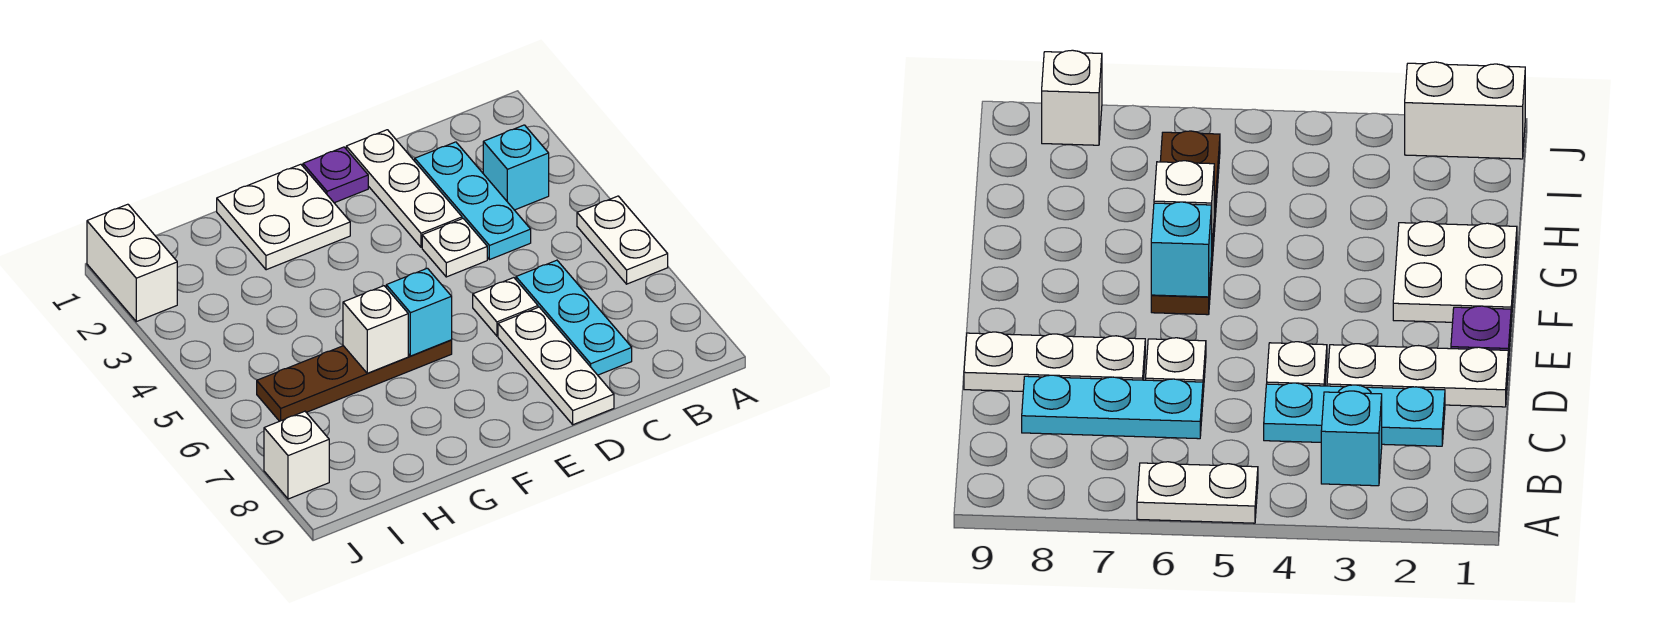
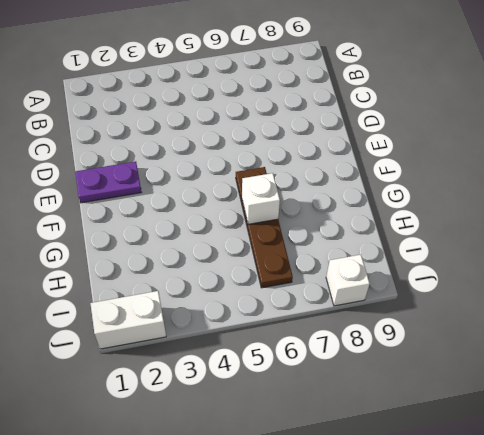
purple 1x2 plate [75,161,141,203] -> purple 1x1 plate [303,147,368,203]
none -> white 1x2 plate [577,196,668,284]
none -> cyan 1x1 brick [483,125,549,210]
none -> cyan 1x3 plate [415,142,531,260]

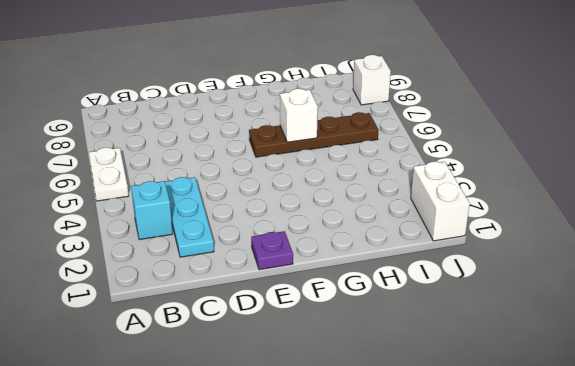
none -> cyan 1x3 plate [516,260,632,375]
none -> white 1x3 plate [346,130,462,247]
none -> white 1x1 plate [422,219,487,277]

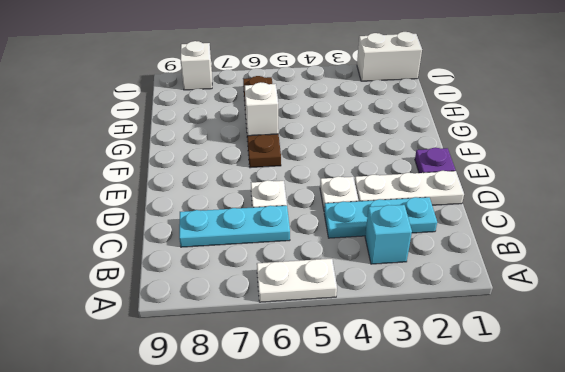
none -> white 1x3 plate [498,307,614,425]
none -> white 2x2 plate [217,164,350,270]
none -> cyan 1x1 brick [386,268,452,356]

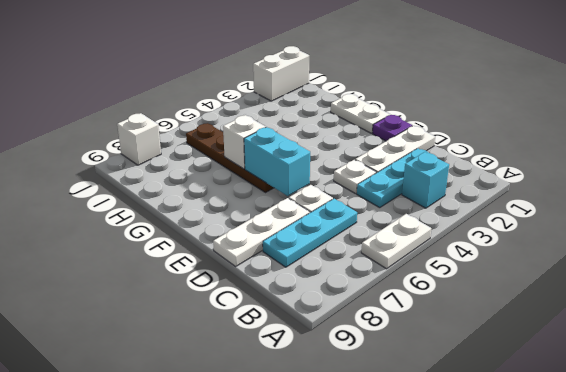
cyan 1x2 brick [244,127,310,196] -> cyan 1x1 brick [386,268,452,356]
white 1x2 plate [331,94,390,133] -> white 2x2 plate [217,164,350,270]

